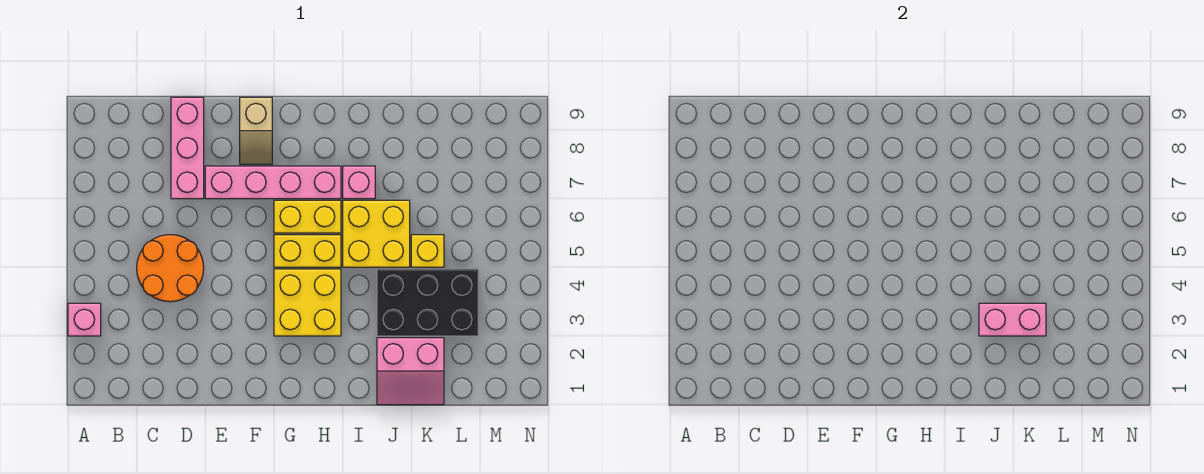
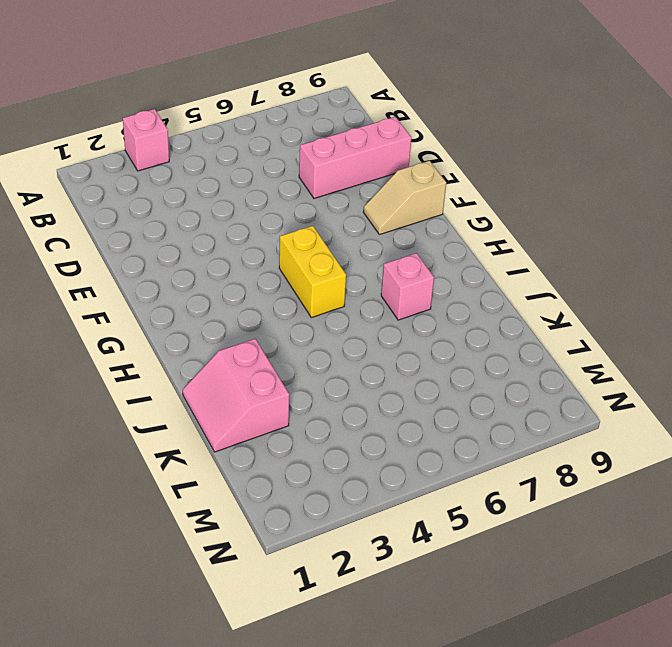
none -> orange 2x2 round brick [137,235,204,302]
none -> pink 1x4 brick [205,166,341,199]
none -> yellow 2x2 brick [274,269,341,336]

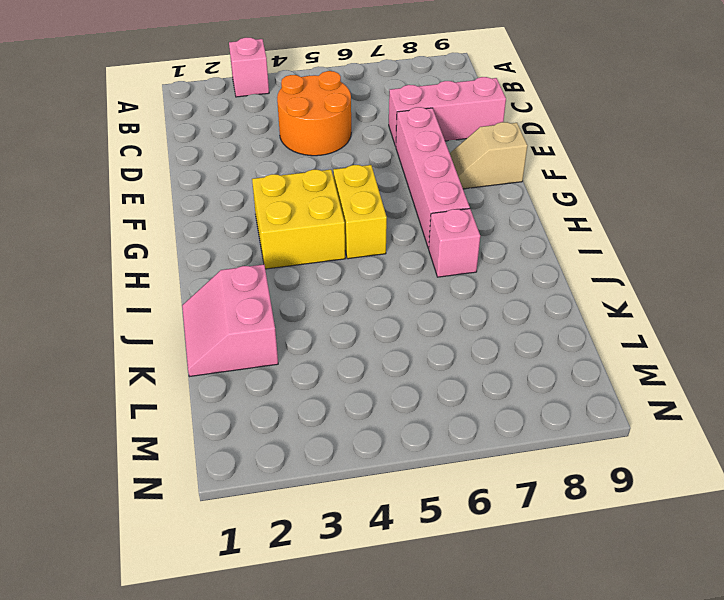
none -> yellow 1x2 brick [274,200,341,233]
none -> yellow 2x2 brick [343,200,410,267]
none -> black 2x3 brick [377,269,478,336]

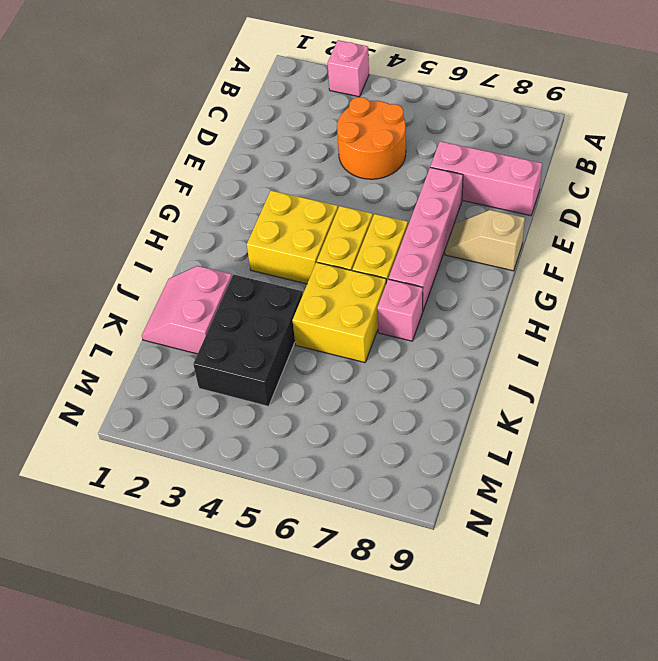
none -> yellow 1x1 brick [411,235,444,267]
none -> pink 1x2 brick [979,303,1046,336]

